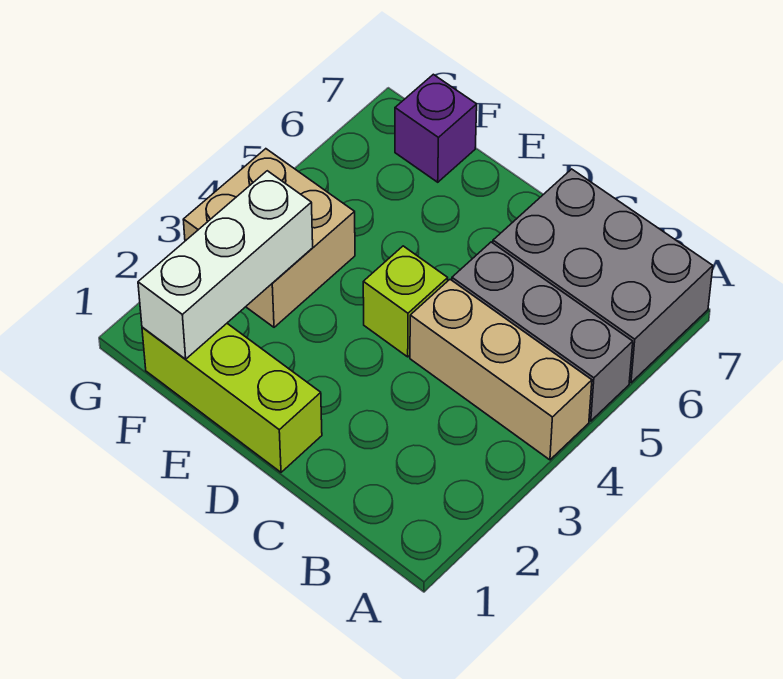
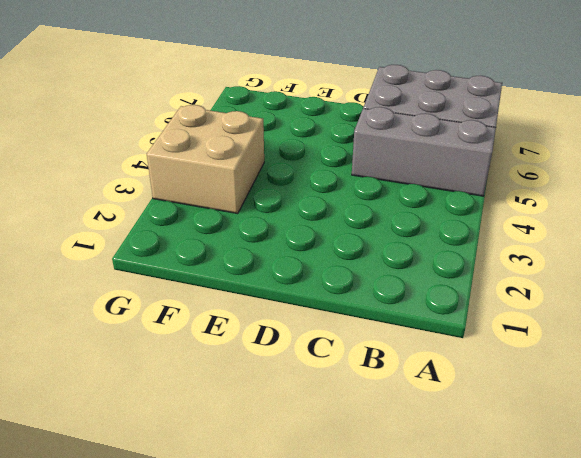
none -> tan 1x3 brick [410,279,592,460]
none -> lime 1x3 brick [142,324,322,472]

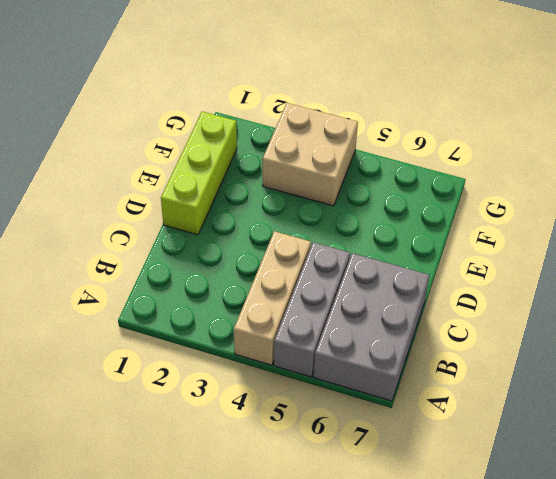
none -> lime 1x1 brick [363,246,448,357]
none -> purple 1x1 brick [395,74,477,182]

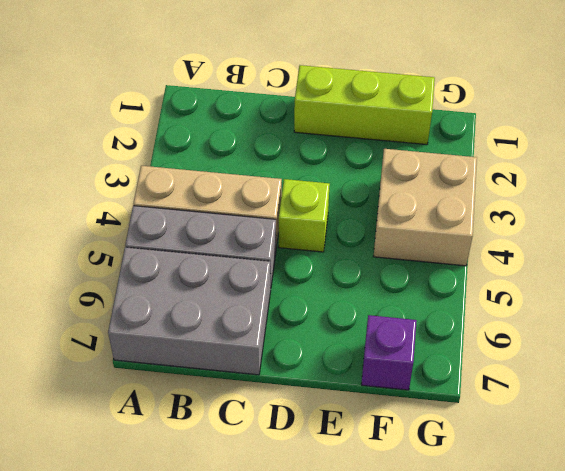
none -> white 1x3 brick [138,171,313,359]

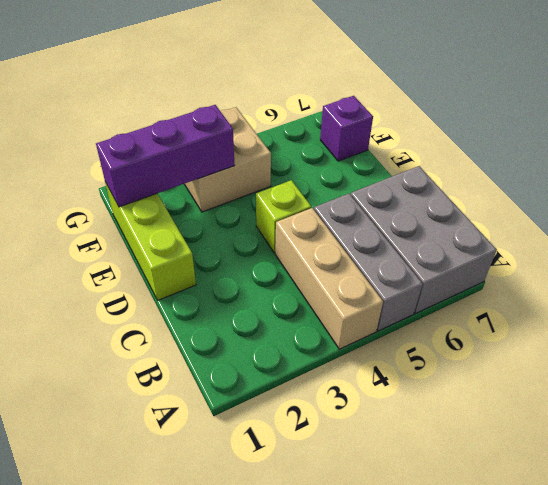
purple 1x3 brick [96,105,234,207] -> white 1x3 brick [138,171,313,359]

